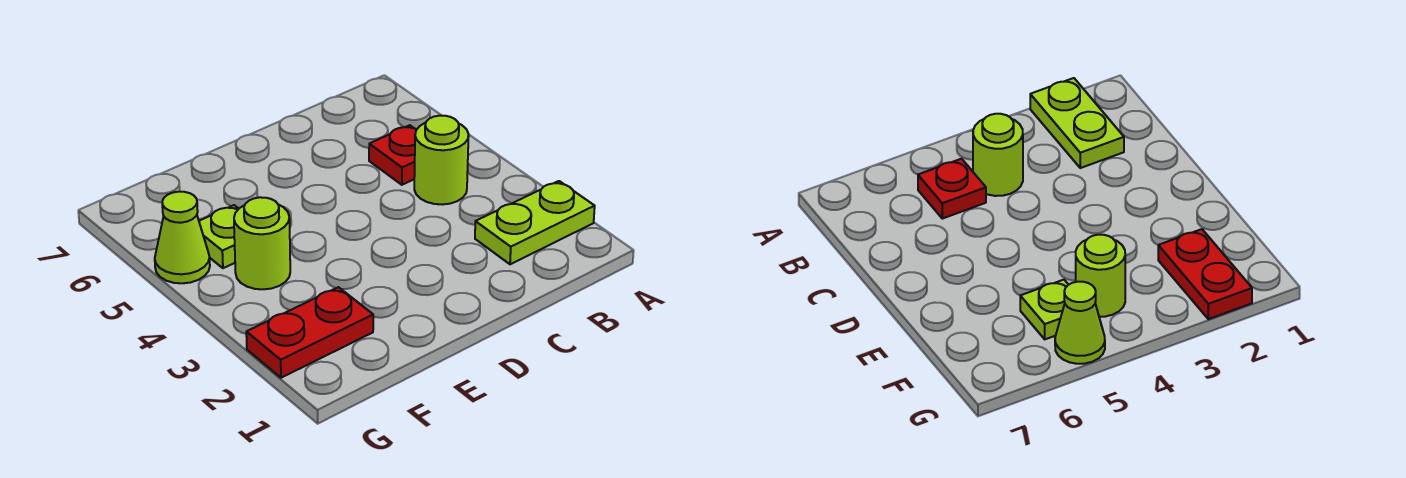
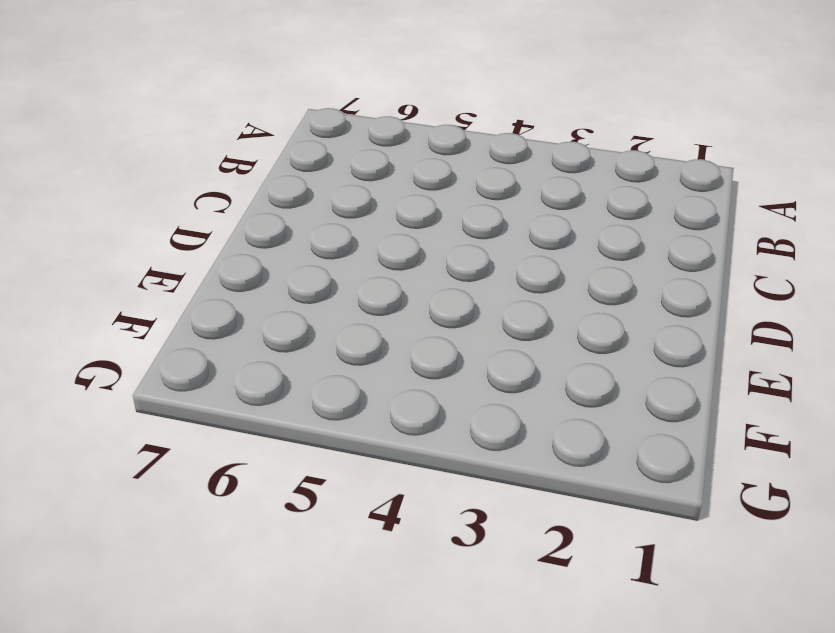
none -> lime 1x2 plate [475,181,595,264]
none -> lime 1x1 round brick [414,116,469,205]

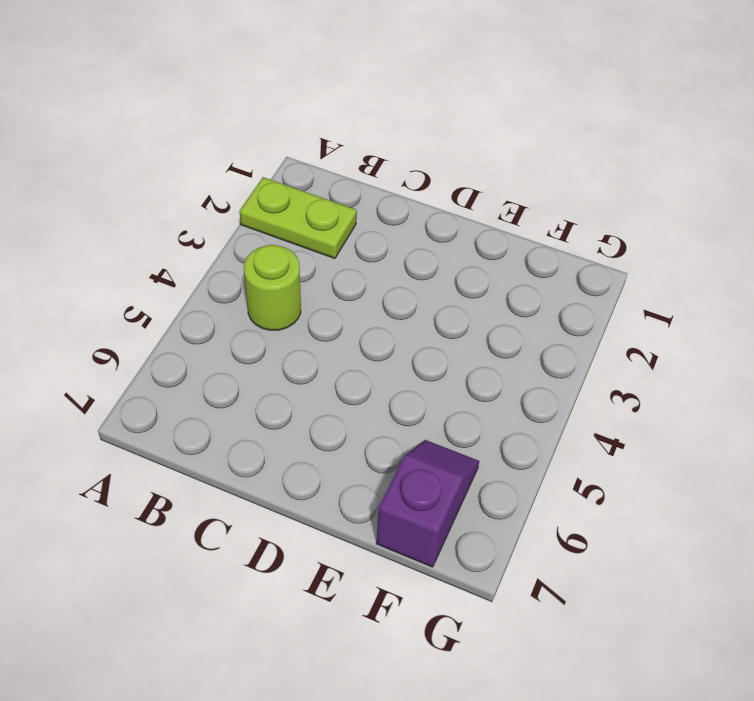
purple 1x2 slope [376,440,479,567] -> none
none -> red 1x1 plate [369,125,417,185]
none -> red 1x2 plate [246,287,373,378]

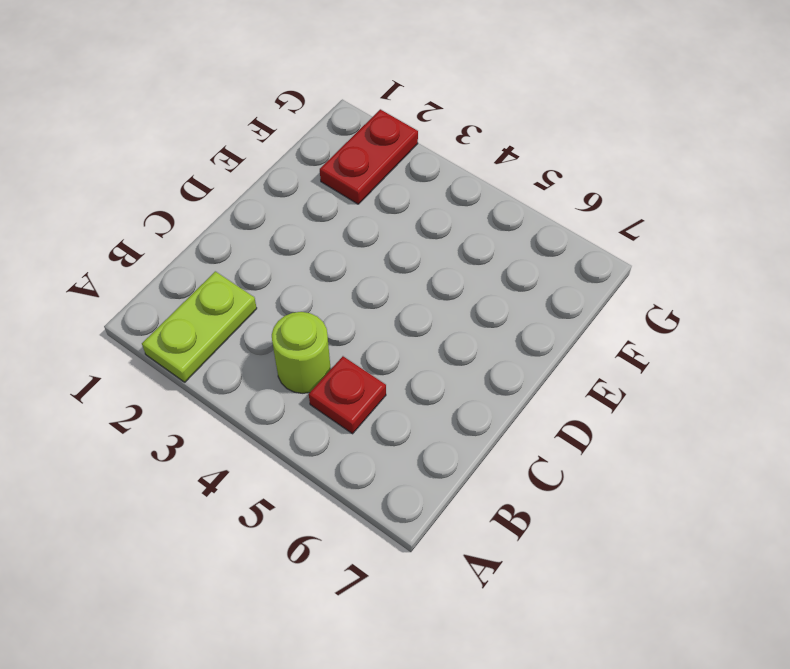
none -> lime 1x1 round brick [234,197,290,289]
none -> lime 1x1 plate [199,205,239,268]

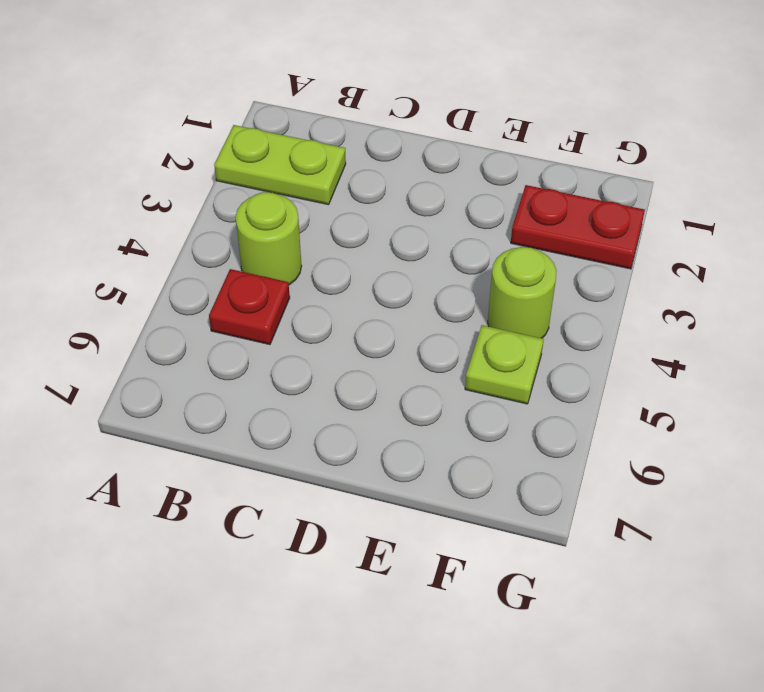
none -> lime 1x1 cone [155,192,210,283]

